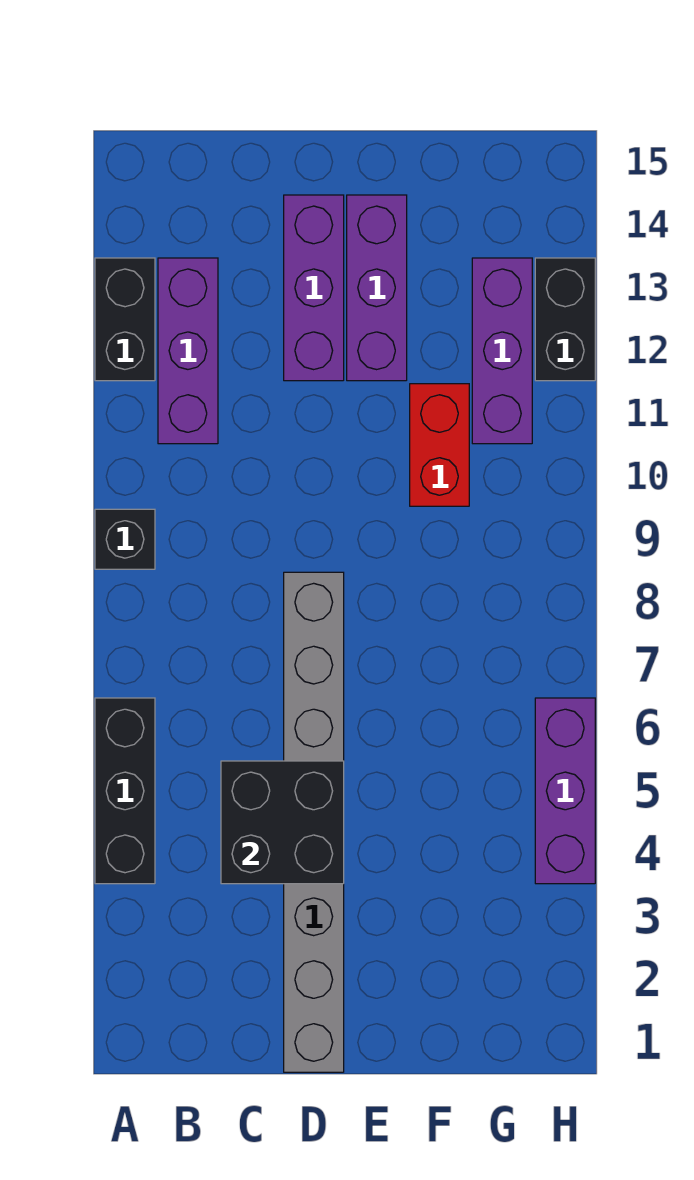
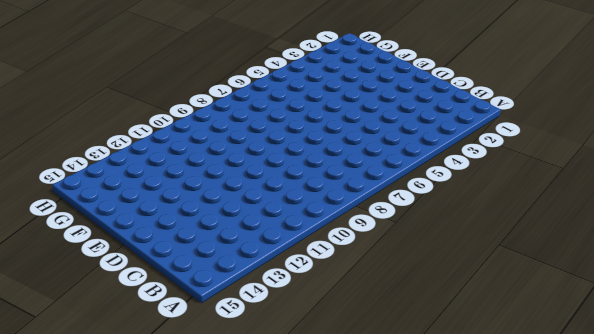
none -> black 1x3 brick [95,698,155,884]
none -> black 1x1 brick [95,509,155,569]
none -> black 1x2 brick [95,258,155,381]

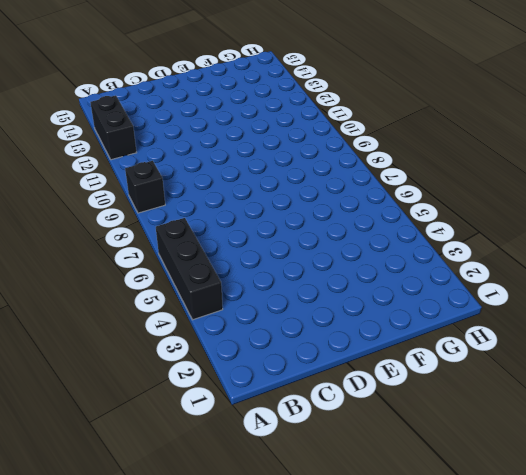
none -> purple 1x3 brick [158,258,218,444]
none -> grey 1x8 brick [284,572,344,1072]
none -> purple 1x3 brick [284,195,344,381]

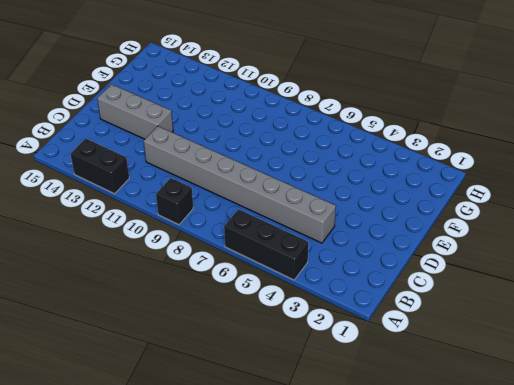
grey 1x8 brick [144,126,336,243] -> grey 1x8 brick moved to [284,572,344,1072]
grey 1x3 brick [97,84,173,139] -> purple 1x3 brick [284,195,344,381]
none -> purple 1x3 brick [158,258,218,444]
none -> purple 1x3 brick [347,195,407,381]
none -> red 1x2 brick [410,384,469,506]

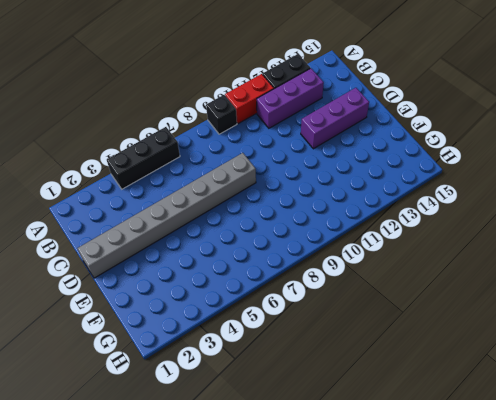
red 1x2 brick [225,74,274,124] -> red 1x2 brick moved to [410,384,469,506]
none -> purple 1x3 brick [347,195,407,381]
none -> purple 1x3 brick [472,258,532,444]
none -> purple 1x3 brick [535,698,595,884]

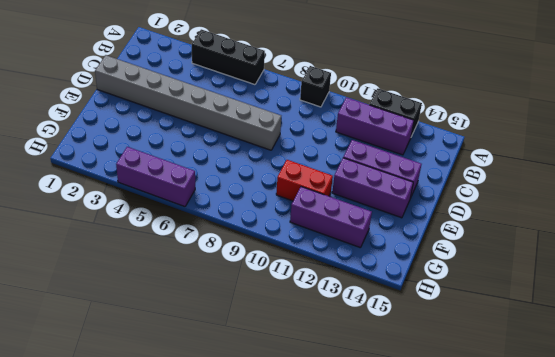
none -> black 1x2 brick [535,258,595,381]
none -> black 2x2 brick [221,761,344,884]

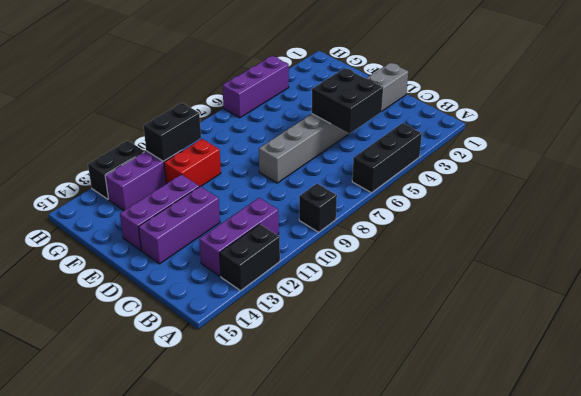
black 1x2 brick [144,103,201,161] -> none

